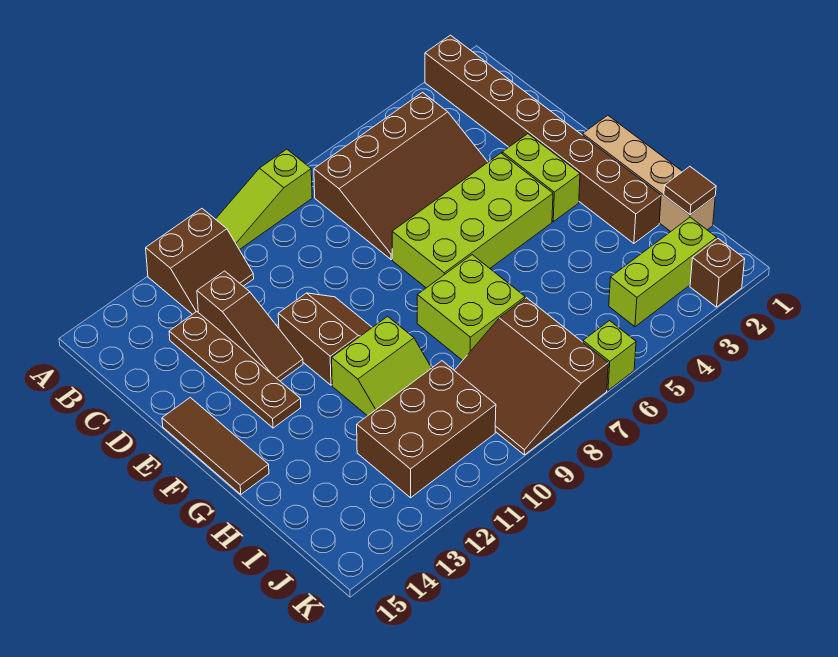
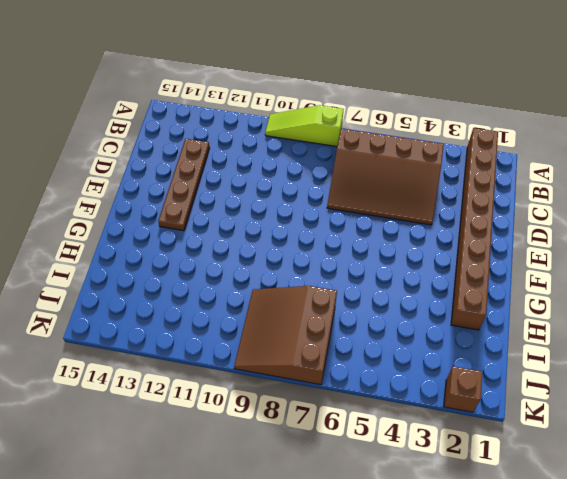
none -> brown 2x2 slope [146,209,254,314]
none -> brown 1x3 slope [197,271,303,381]
none -> lime 1x2 brick [502,134,580,221]

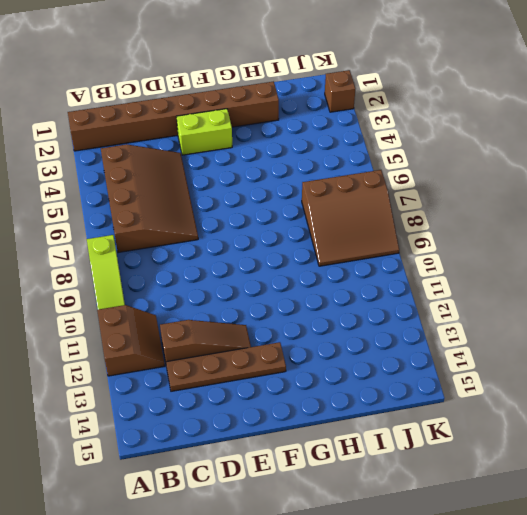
none -> lime 2x4 brick [392,153,553,288]
none -> brown 2x2 slope [278,293,372,385]
none -> brown 1x3 tile [162,398,269,494]

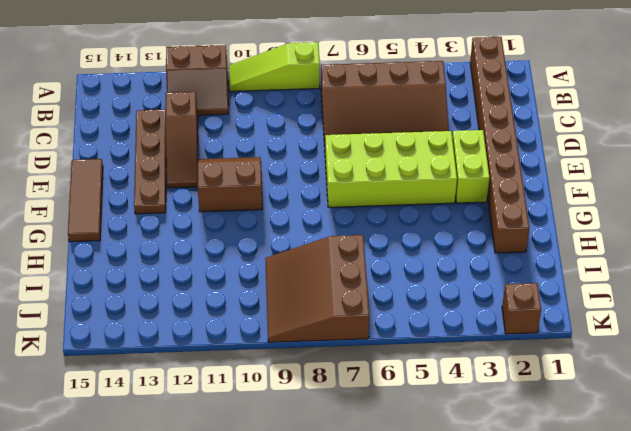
brown 2x2 slope [198,157,262,212] -> brown 2x2 slope turned to [278,293,372,385]
none -> tan 1x4 brick [583,115,715,232]
none -> lime 2x2 brick [417,255,525,361]
none -> lime 2x2 slope [332,316,431,416]

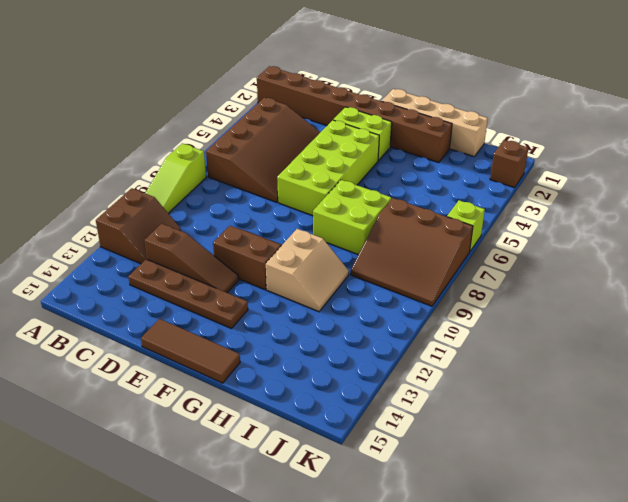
tan 2x2 slope [266,229,349,312] -> lime 2x2 slope [332,316,431,416]
none -> brown 2x3 brick [357,361,496,498]
none -> lime 1x3 brick [609,217,717,327]
none -> brown 1x1 tile [664,167,716,215]

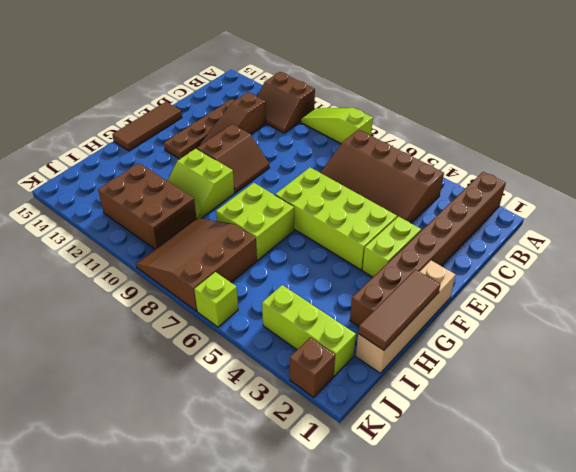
brown 1x3 tile [358,270,440,350] -> brown 1x1 tile [664,167,716,215]

